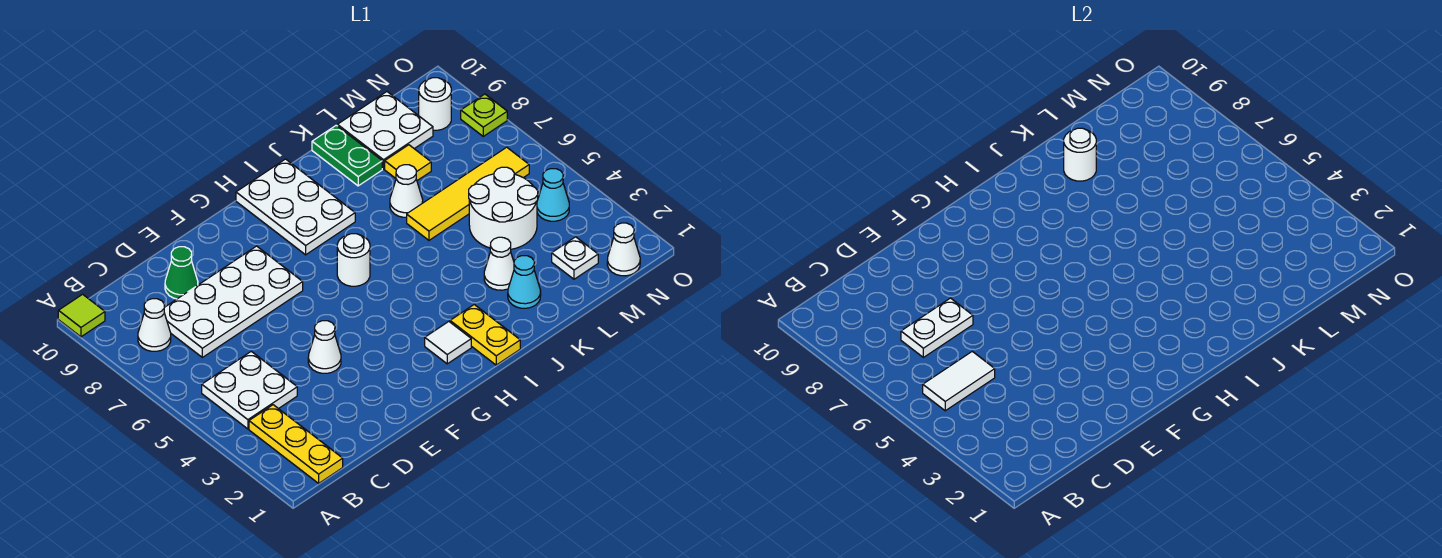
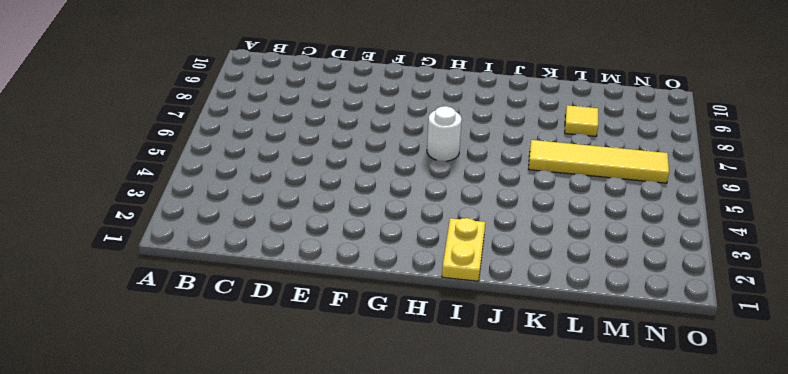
none -> lime 1x1 tile [58,294,105,337]
none -> yellow 1x3 plate [249,405,343,483]
none -> white 2x2 plate [202,351,297,429]

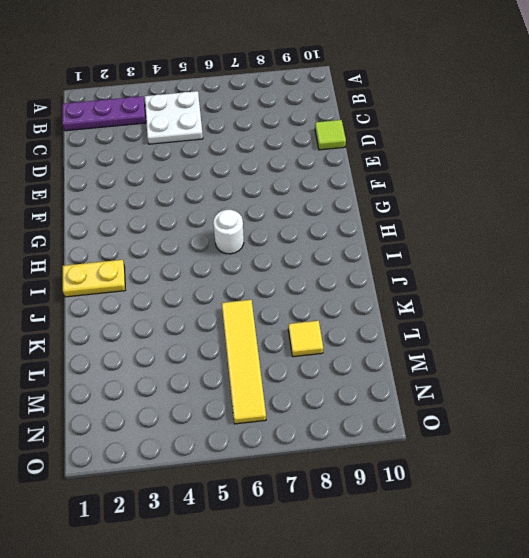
purple 1x3 plate [62,96,146,131] -> yellow 1x3 plate [249,405,343,483]
lime 1x1 tile [315,120,346,150] -> lime 1x1 tile moved to [58,294,105,337]
none -> white 1x1 cone [138,299,171,351]
none -> white 2x4 plate [164,246,303,357]
none -> green 1x1 cone [165,247,198,299]

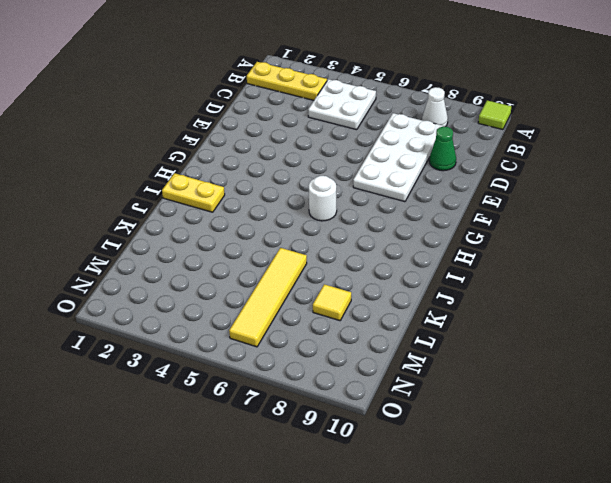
none -> white 1x1 cone [308,321,341,373]
none -> white 1x1 tile [425,322,471,364]
none -> white 2x3 plate [236,159,355,255]

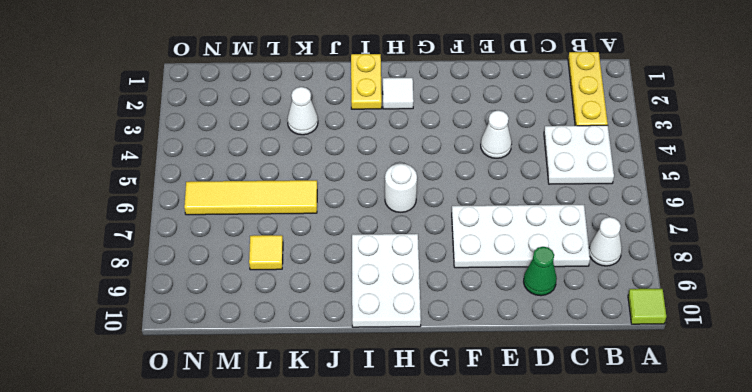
none -> cyan 1x1 cone [508,256,541,308]
none -> white 1x1 cone [390,165,423,217]
none -> green 1x2 plate [312,125,382,186]

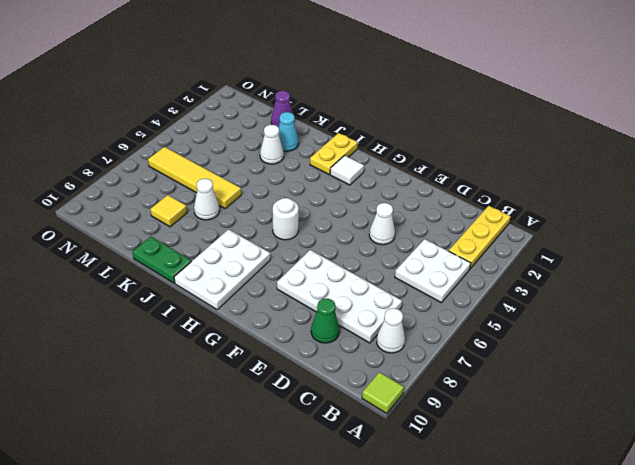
green 1x2 plate [133,236,191,283] -> green 1x2 plate turned to [312,125,382,186]
purple 1x1 cone [271,91,293,127] -> none
none -> white 2x2 round brick [469,167,538,249]
none -> white 2x2 plate [338,92,433,169]
none -> white 1x1 plate [552,237,598,279]

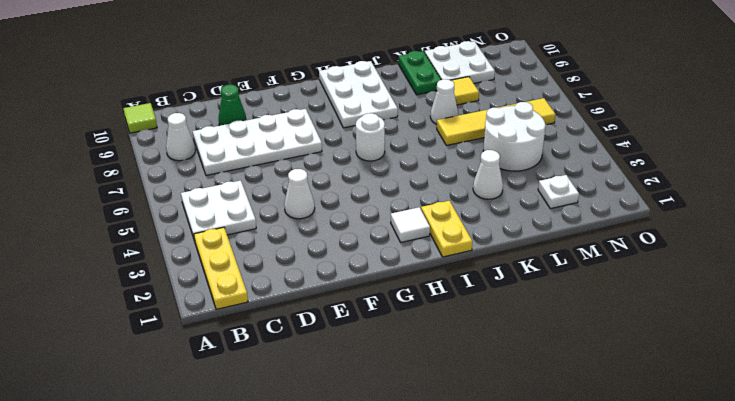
none -> cyan 1x1 cone [508,256,541,308]
none -> white 1x1 cone [607,223,640,276]
none -> cyan 1x1 cone [537,169,569,221]

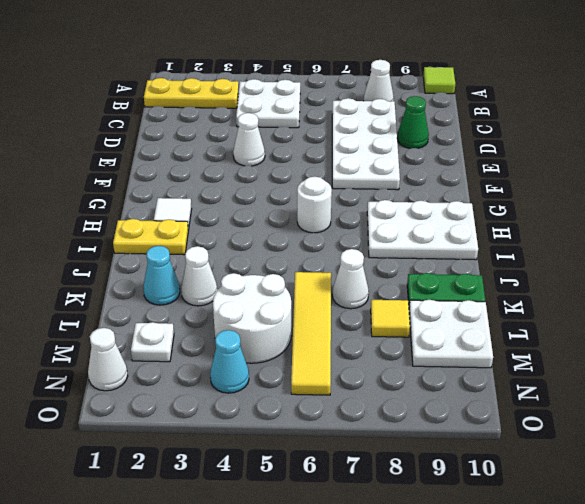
none -> white 1x1 round brick [419,78,451,130]
none -> lime 1x1 plate [461,94,507,136]
none -> white 1x2 tile [923,351,995,411]

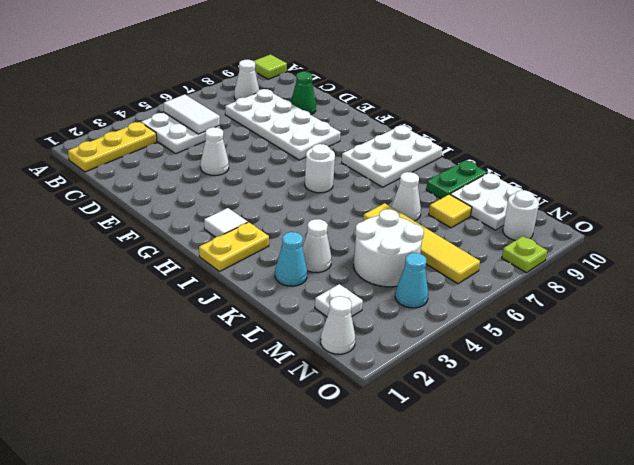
none -> white 1x2 plate [901,298,973,357]
none -> white 1x1 round brick [1064,128,1096,181]

